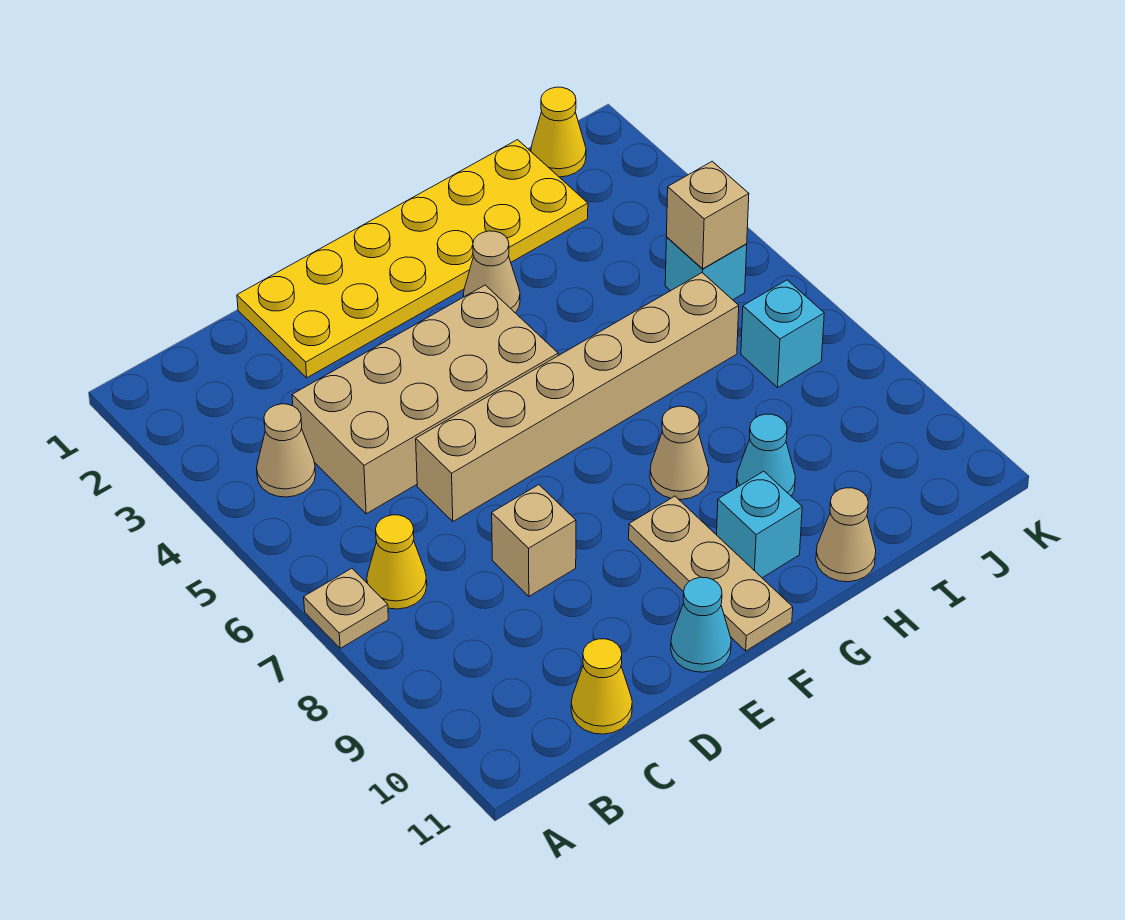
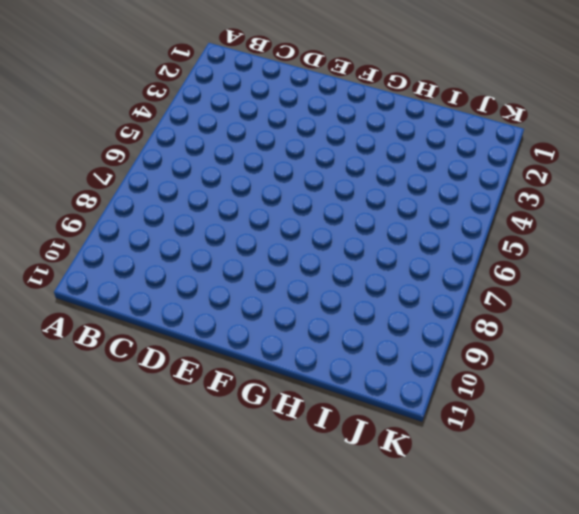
none -> tan 1x1 plate [304,568,388,648]
none -> tan 1x1 cone [257,404,316,497]
none -> yellow 1x1 cone [367,515,427,609]

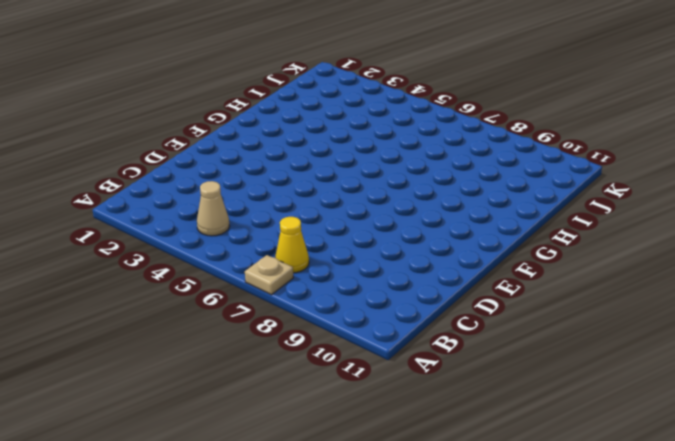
none -> tan 2x4 brick [292,285,558,514]
none -> yellow 1x1 cone [571,639,632,734]
none -> yellow 2x6 plate [237,140,588,378]

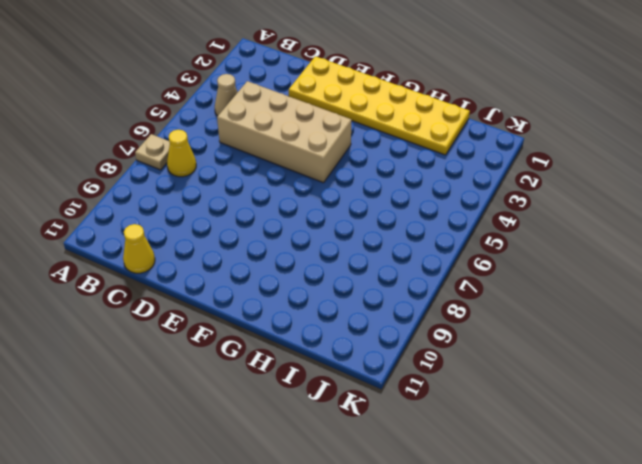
none -> tan 1x6 brick [416,273,739,521]
none -> tan 1x1 brick [492,485,576,596]
none -> cyan 1x1 cone [671,577,731,672]

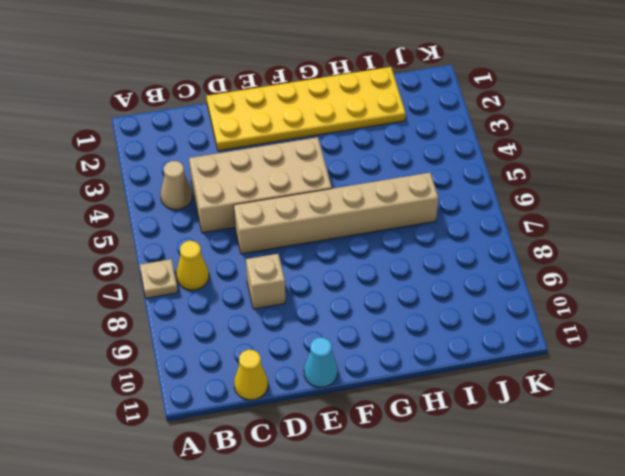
none -> tan 1x3 plate [629,496,793,651]
none -> tan 1x1 cone [463,231,520,313]
none -> tan 1x1 cone [650,406,709,500]

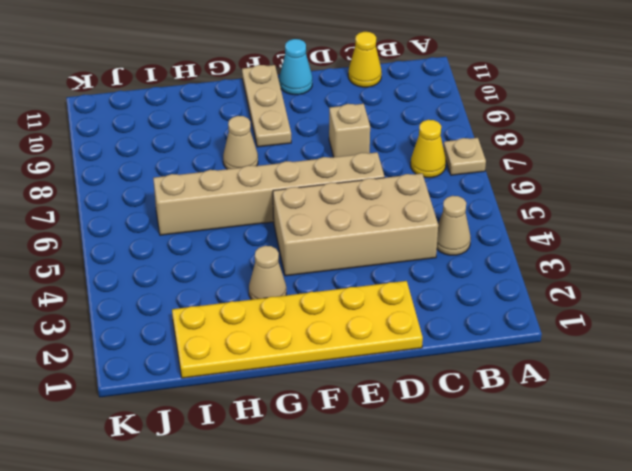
none -> cyan 1x1 brick [717,471,802,578]
none -> cyan 1x1 cone [737,414,795,496]
none -> tan 1x1 cone [816,488,876,582]

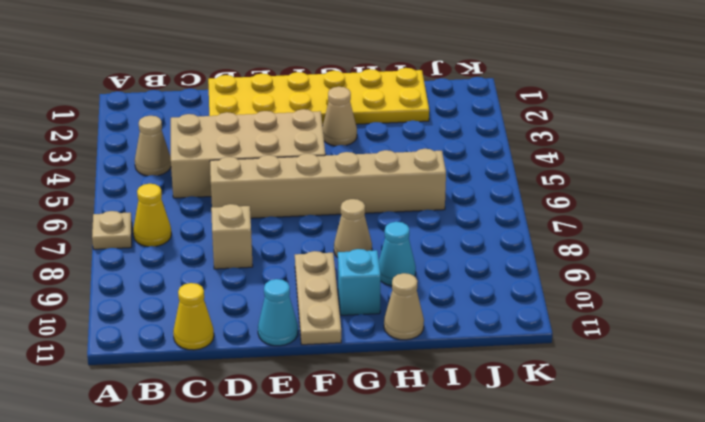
none -> yellow 1x1 cone [531,87,586,177]
none -> cyan 1x1 brick [665,237,747,300]
none -> cyan 1x1 brick [741,280,824,387]

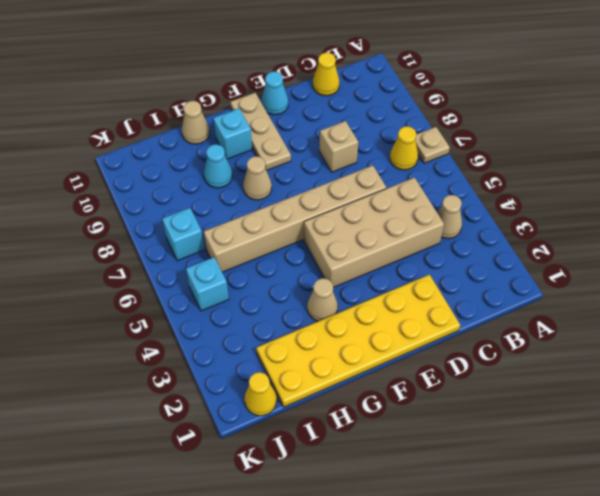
none -> tan 1x1 brick [667,161,749,269]

